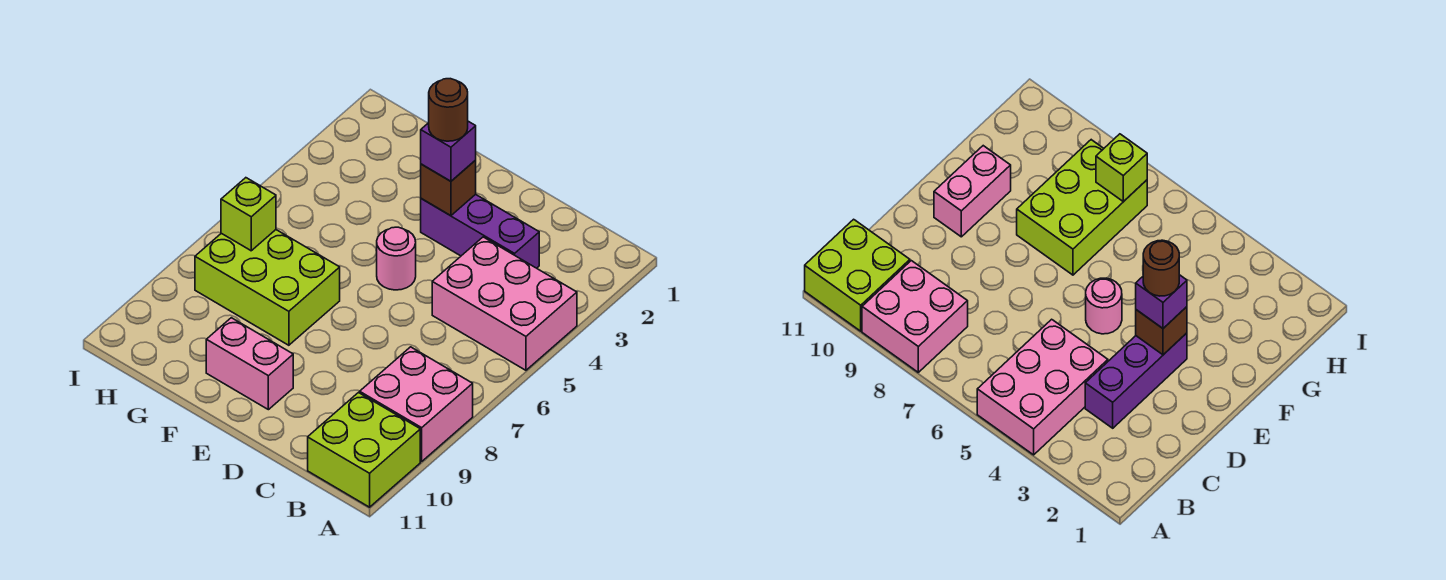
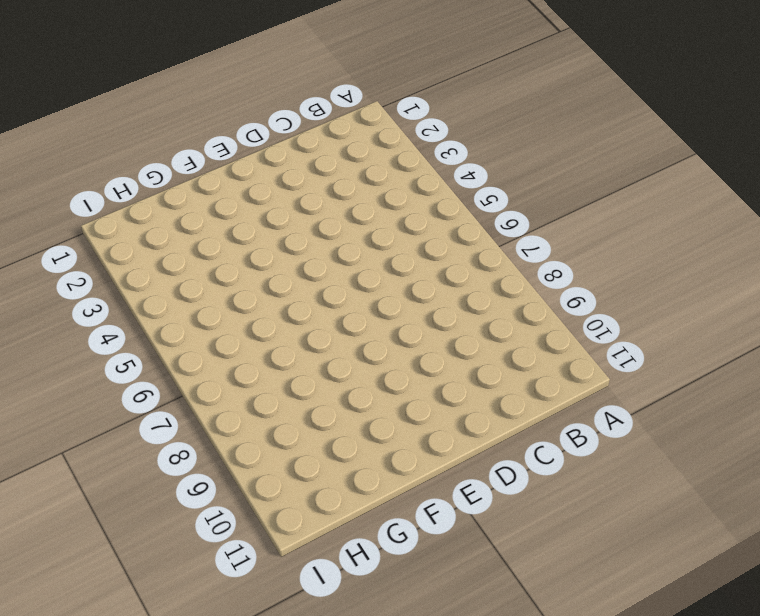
none -> pink 2x3 brick [432,237,577,370]
none -> pink 2x2 brick [360,347,473,462]

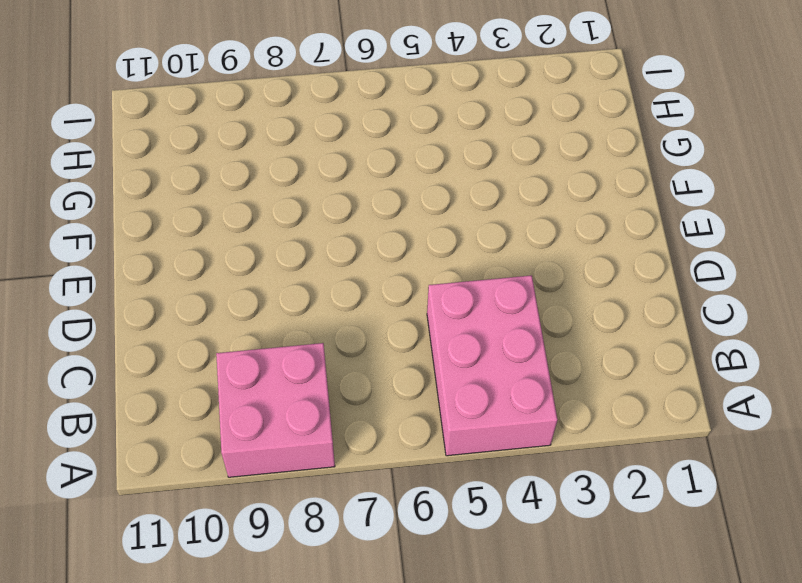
none -> lime 2x2 brick [308,393,420,507]
none -> purple 1x3 brick [421,194,539,268]

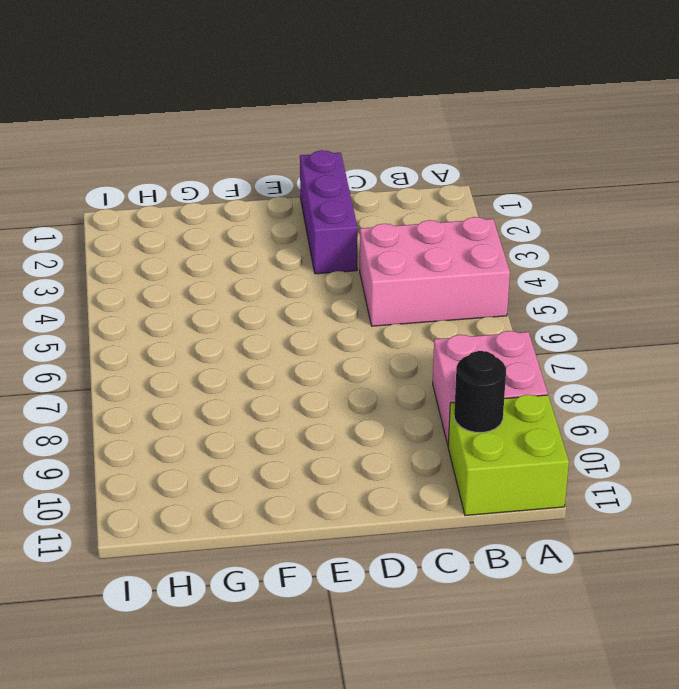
black 1x1 round brick [454,351,506,432] -> none
purple 1x3 brick [300,150,358,274] -> purple 1x3 brick turned to [421,194,539,268]
none -> pink 1x1 round brick [377,227,416,290]
none -> pink 1x2 brick [206,318,293,410]

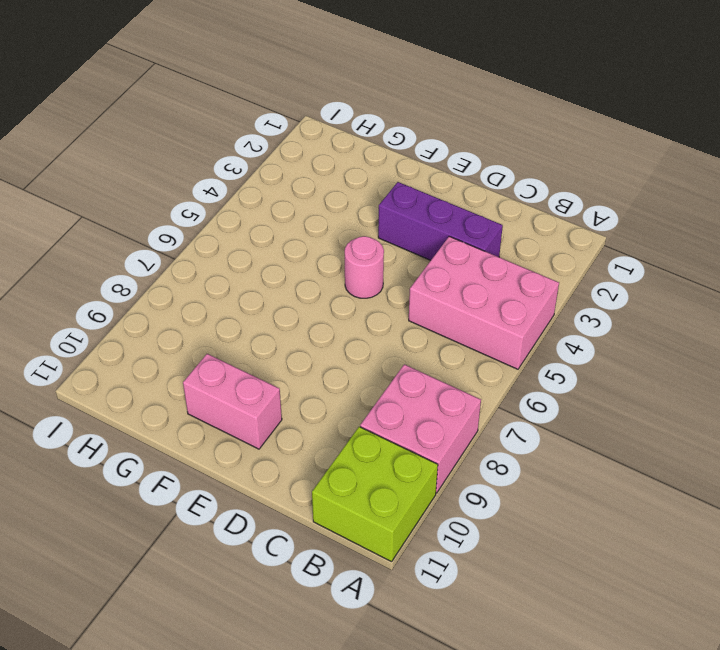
none -> lime 2x3 brick [195,230,340,345]
none -> brown 1x1 brick [421,160,476,216]

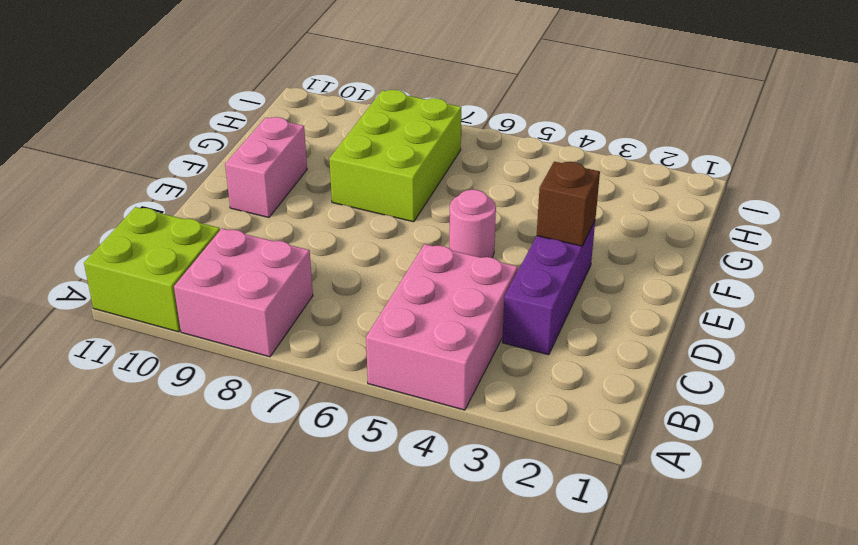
none -> lime 1x1 brick [221,178,276,251]
none -> purple 1x1 brick [421,121,476,181]

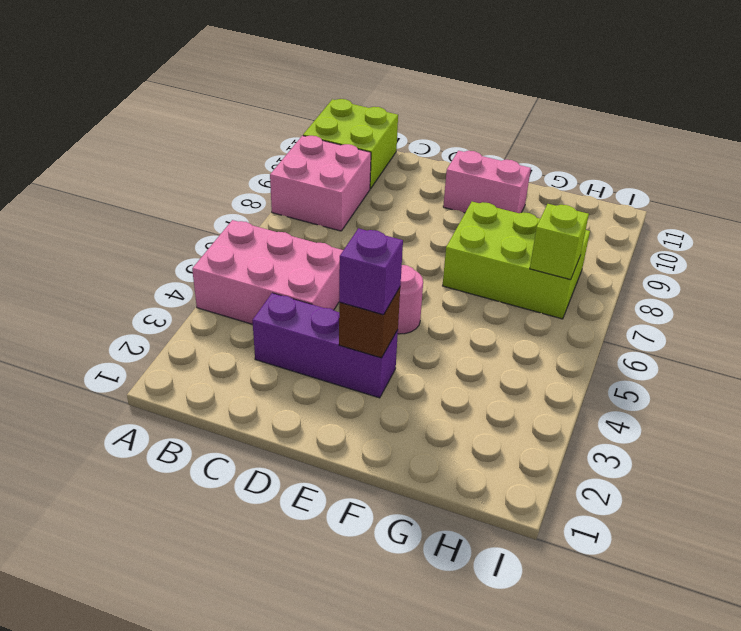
none -> brown 1x1 round brick [429,79,468,141]

